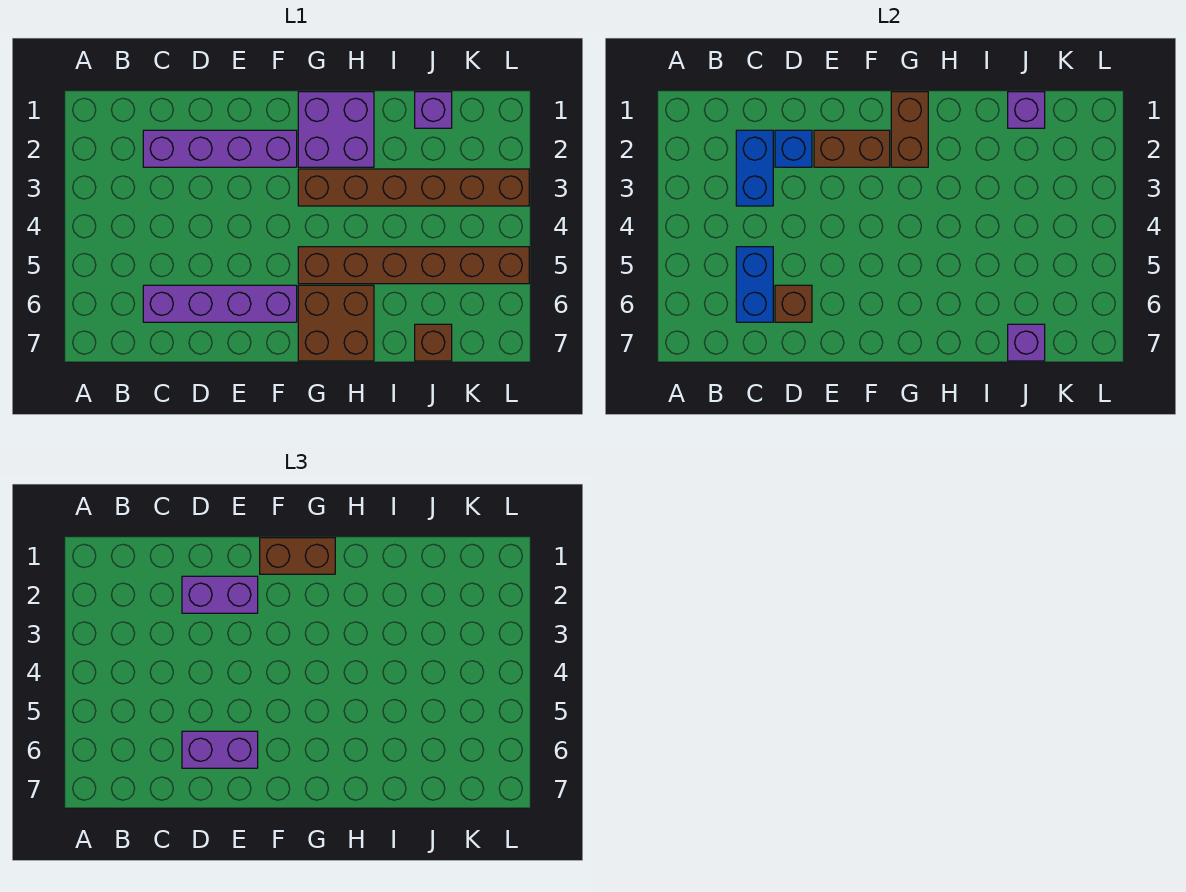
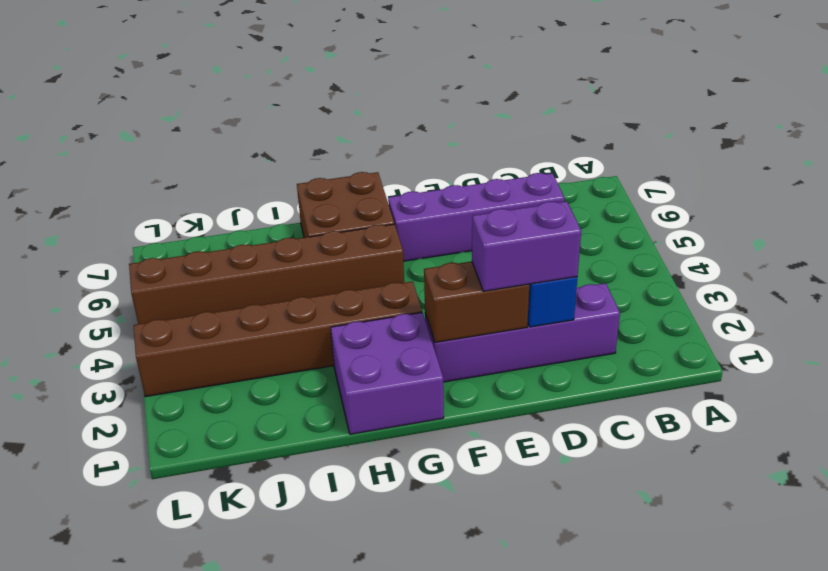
none -> purple 1x1 brick [415,92,452,128]
none -> brown 1x1 brick [415,324,452,361]
none -> blue 1x2 brick [736,130,773,206]

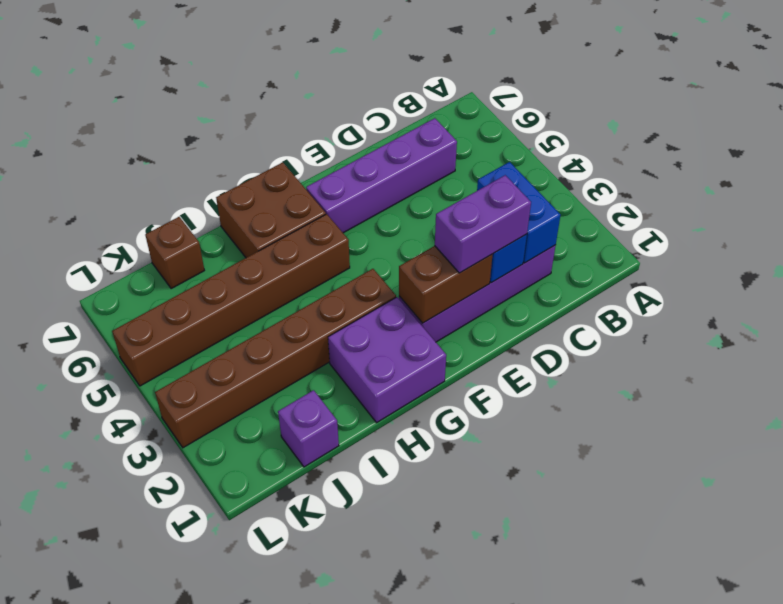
none -> blue 1x2 brick [736,247,773,322]
none -> brown 1x1 brick [775,285,812,322]
none -> brown 1x2 brick [891,92,928,167]

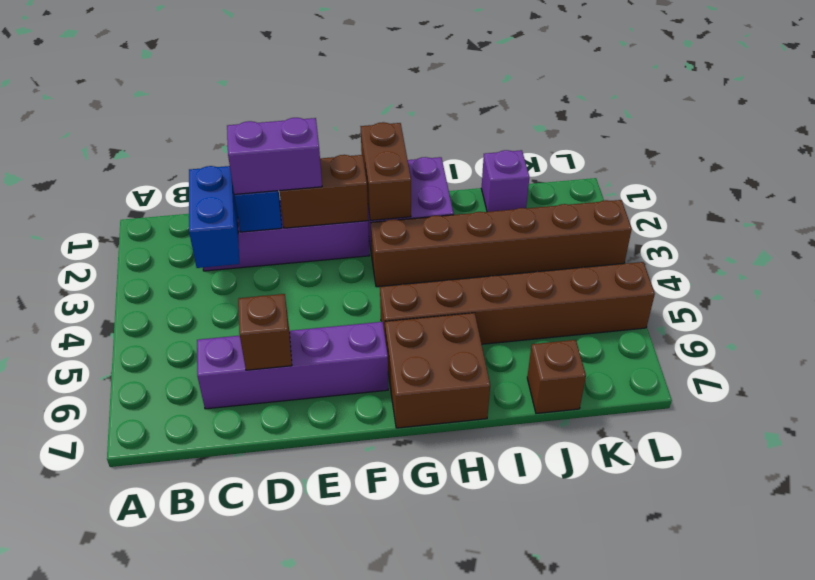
none -> blue 1x2 brick [736,247,773,322]
none -> purple 1x1 brick [1008,92,1045,128]
none -> purple 1x1 brick [1008,324,1045,361]

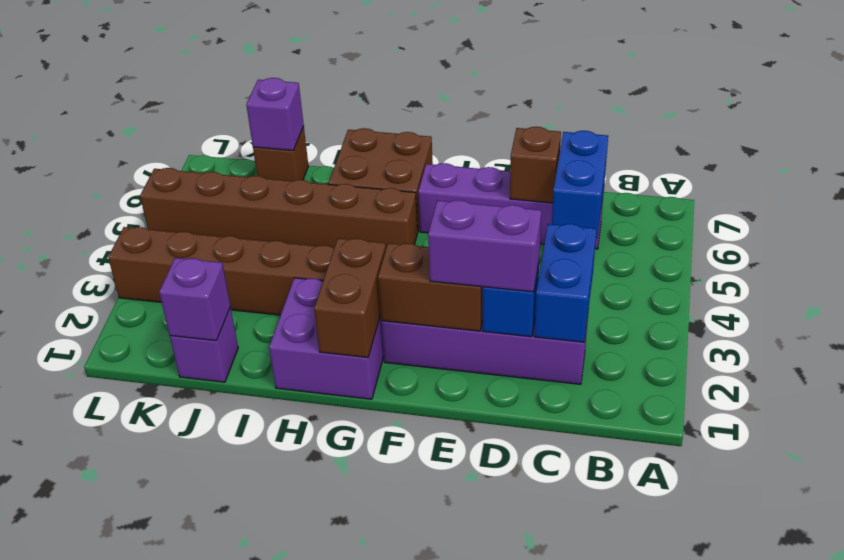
none -> purple 1x2 brick [182,731,258,768]
none -> brown 1x2 brick [260,538,335,574]

